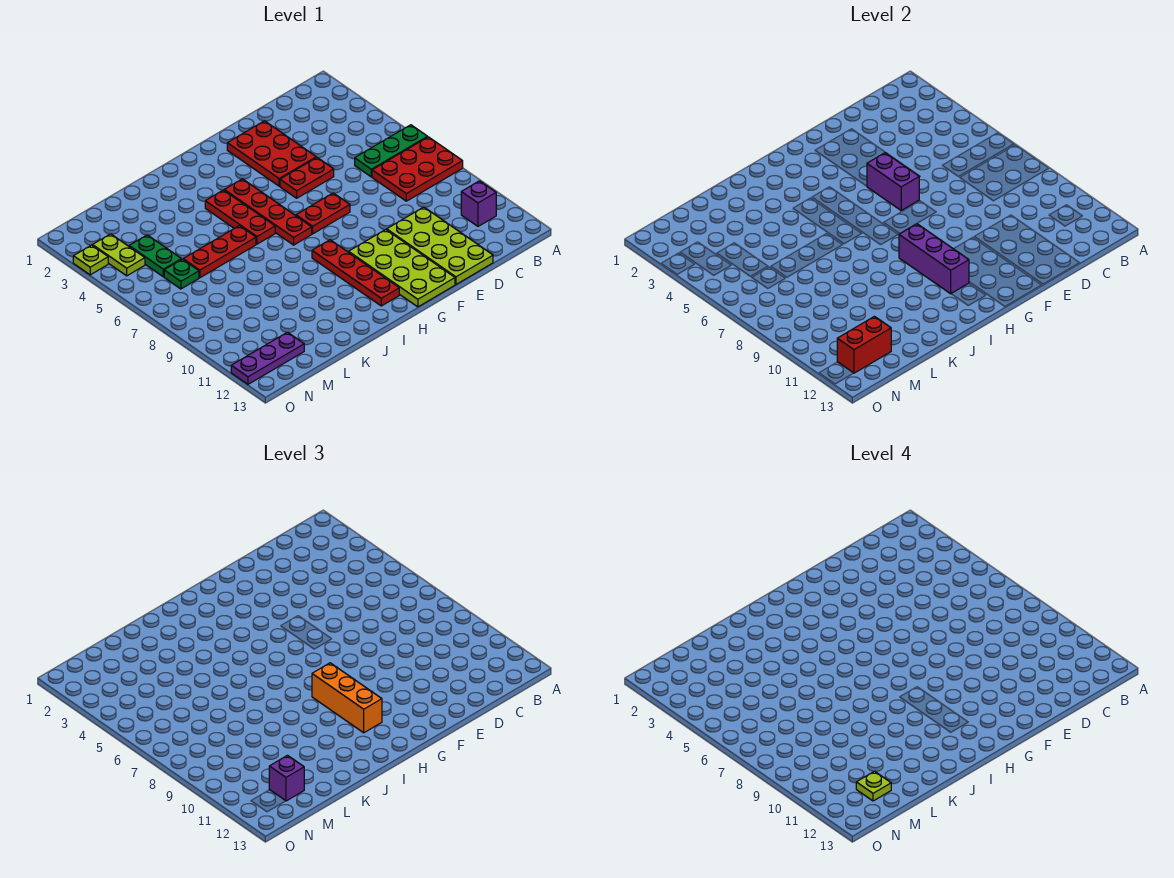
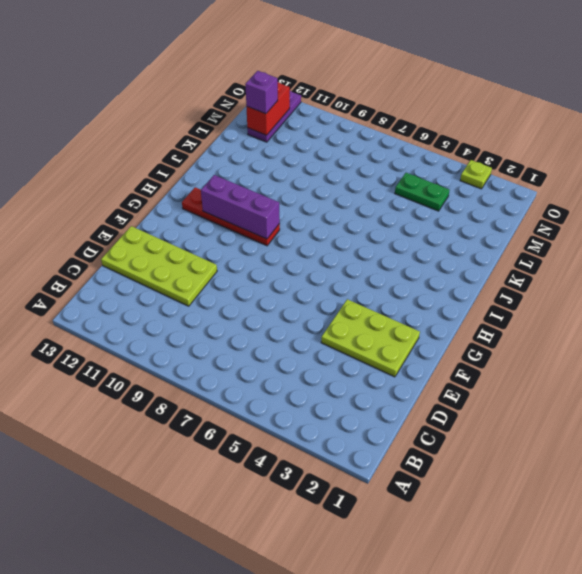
lime 2x3 plate [321,299,420,377] -> red 2x3 plate [227,121,316,186]
none -> green 1x3 plate [355,125,428,177]
none -> red 2x3 plate [372,137,463,201]
none -> purple 1x1 brick [461,181,496,226]

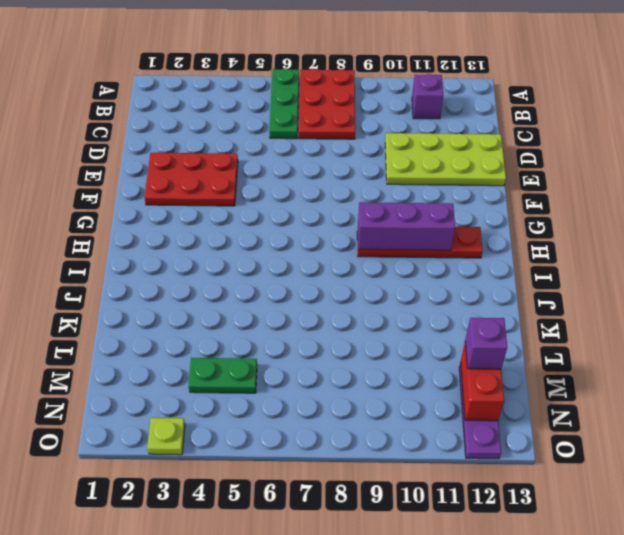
none -> red 1x2 plate [280,158,334,198]
none -> red 1x2 plate [296,193,350,234]
none -> lime 2x4 plate [349,230,455,307]

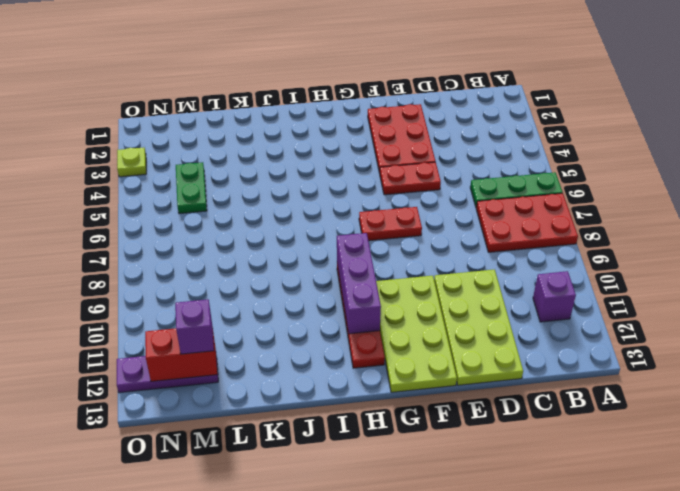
none -> red 1x4 plate [224,179,312,245]
none -> red 1x3 plate [205,190,275,244]
none -> red 1x3 plate [183,226,256,278]

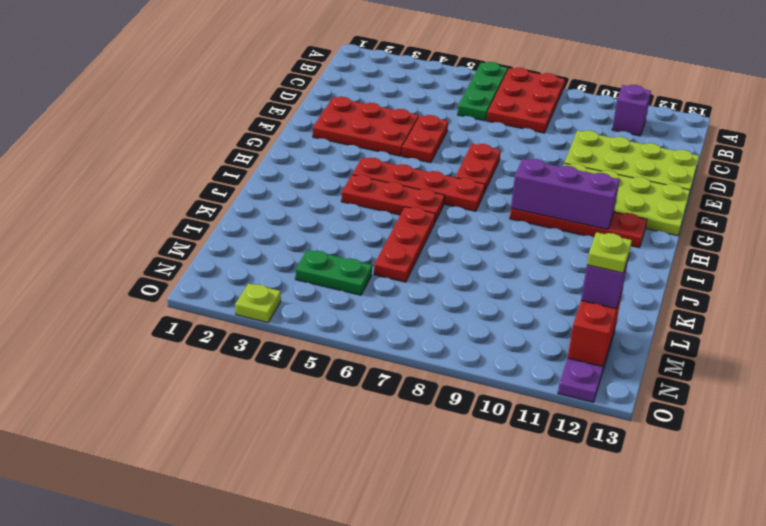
none -> green 1x1 plate [164,259,199,289]
none -> lime 1x2 plate [92,234,145,276]
none -> purple 1x2 brick [867,153,919,210]

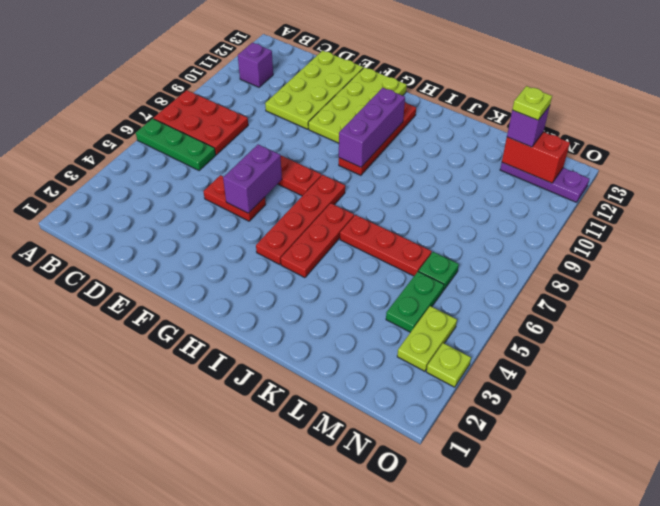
none -> red 2x3 plate [227,121,316,186]
none -> orange 1x3 brick [312,663,382,733]

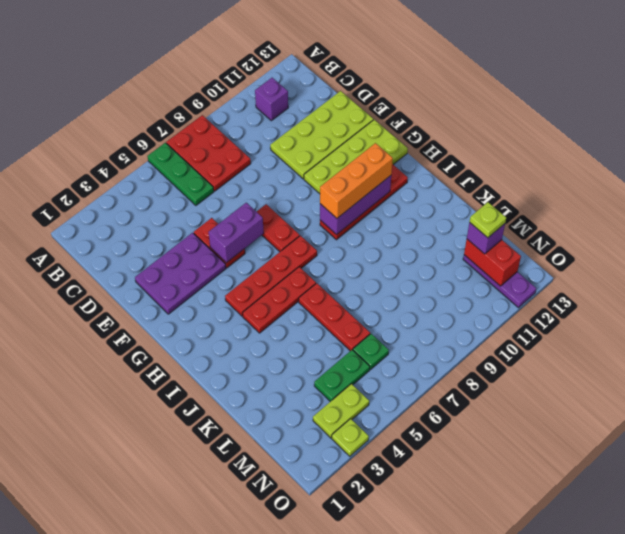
purple 2x3 plate [135,233,226,314] -> red 2x3 plate [227,121,316,186]

